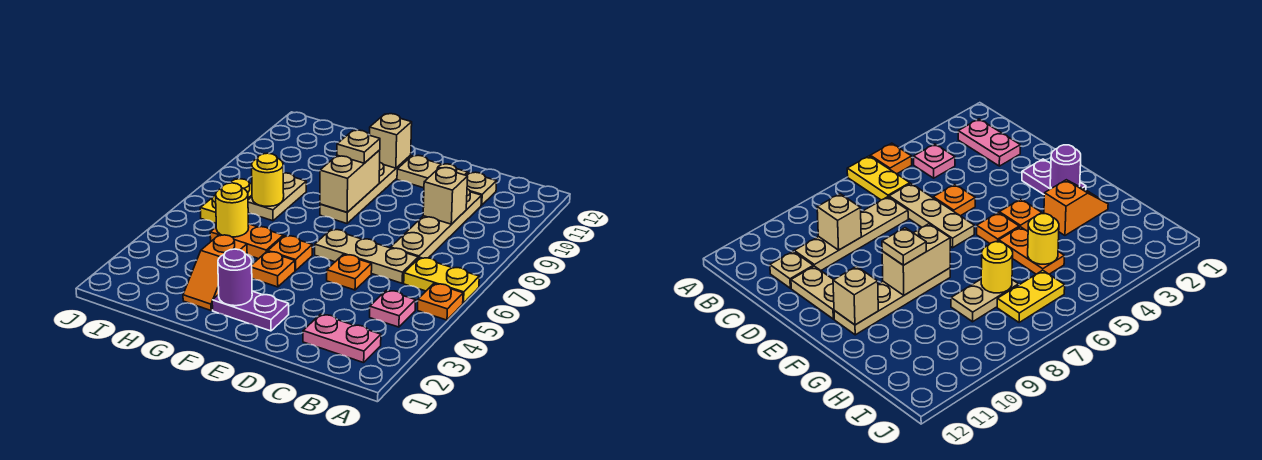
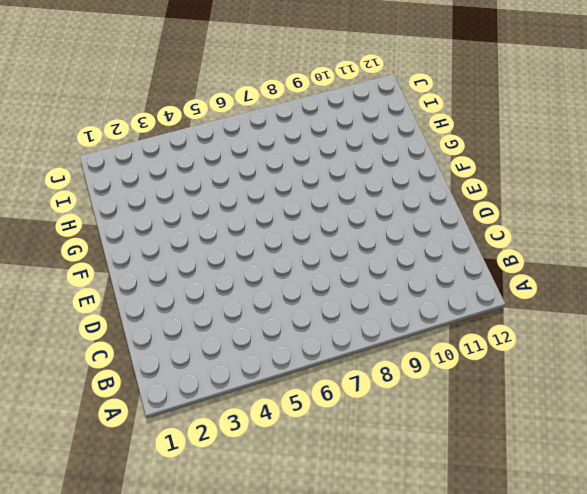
none -> orange 1x1 plate [418,284,463,320]
none -> yellow 1x2 plate [404,258,479,303]
none -> pink 1x2 plate [303,314,381,363]

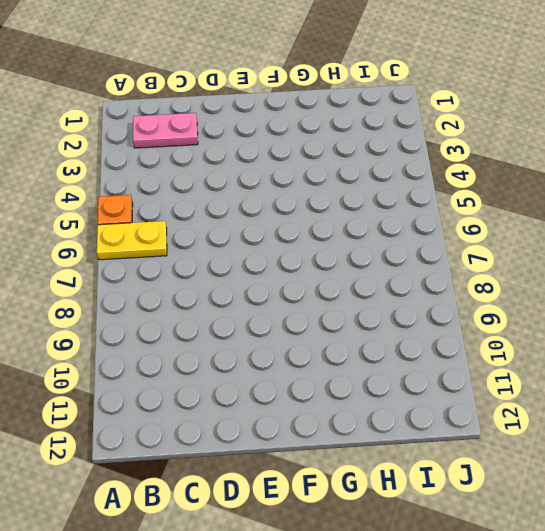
none -> pink 1x1 plate [370,290,416,327]
none -> tan 1x3 plate [315,229,418,283]
none -> tan 1x4 plate [391,189,482,259]

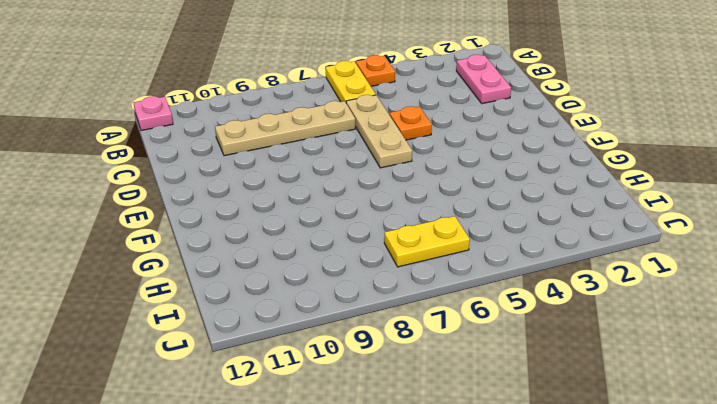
pink 1x1 plate [134,96,173,131] -> pink 1x1 plate moved to [370,290,416,327]
none -> tan 1x1 plate [466,172,497,205]
none -> tan 1x2 plate [397,155,468,188]
none -> purple 1x2 plate [212,291,289,331]

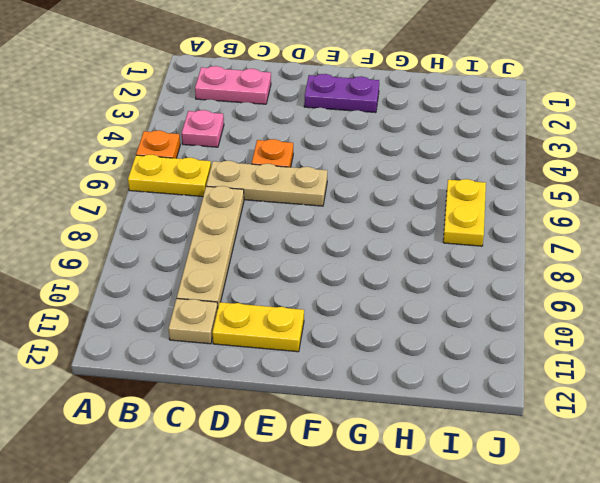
yellow 1x2 plate [212,302,304,352] -> tan 1x2 plate [397,155,468,188]
none -> orange 1x1 plate [252,251,295,287]
none -> orange 1x1 plate [268,236,312,271]
none -> tan 1x4 plate [320,155,411,223]

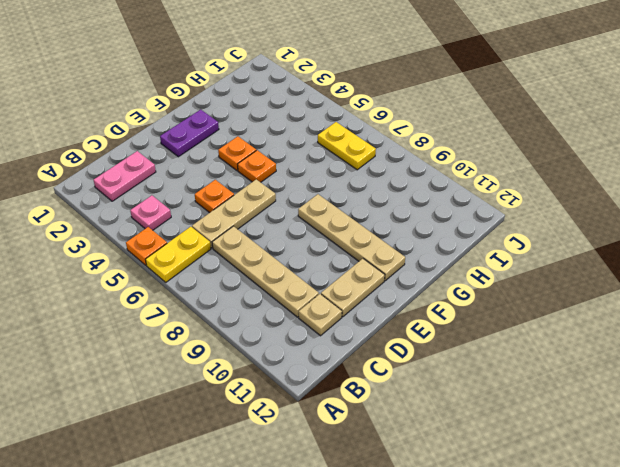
none -> orange 1x2 slope [183,235,247,310]
none -> orange 1x2 plate [210,224,283,259]
none -> tan 1x2 plate [248,173,306,221]

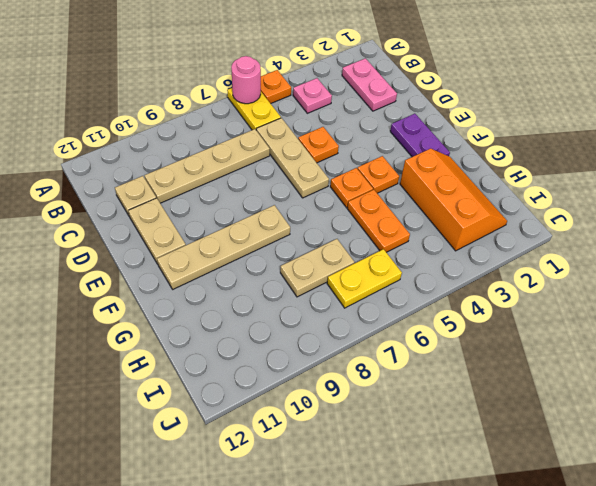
pink 1x1 round brick [231,56,261,104] -> none
orange 2x3 slope [400,148,507,251] -> orange 1x2 slope [183,235,247,310]
none -> tan 1x1 brick [423,168,468,224]
none -> purple 1x1 round brick [218,249,252,306]
none -> tan 1x2 brick [320,150,380,212]

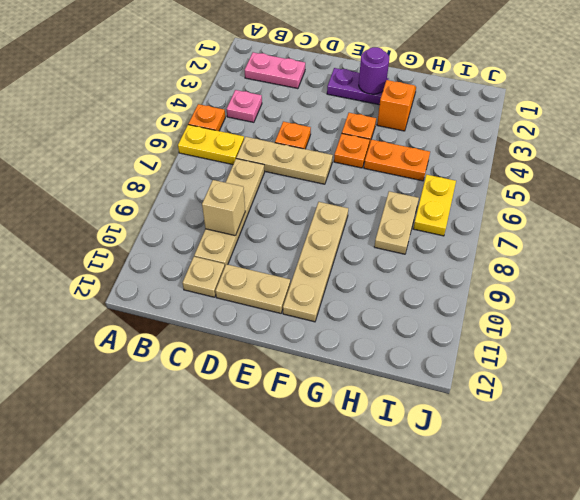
none -> tan 1x2 brick [320,150,380,212]
none -> tan 1x1 brick [370,114,412,168]
none -> yellow 1x1 round brick [216,183,249,237]

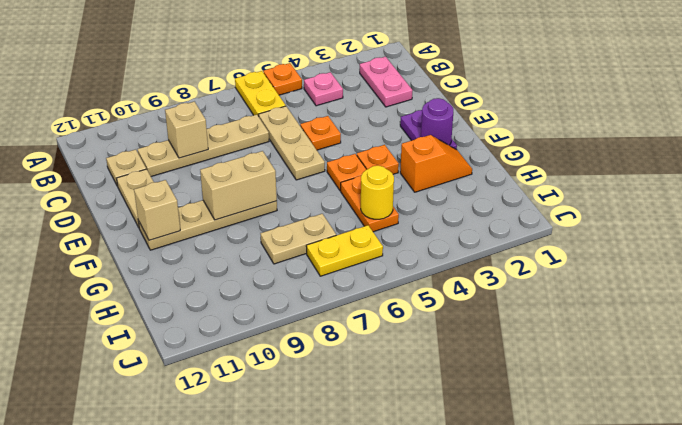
none -> yellow 1x1 round brick [252,153,284,206]
none -> tan 1x1 plate [337,130,380,163]

